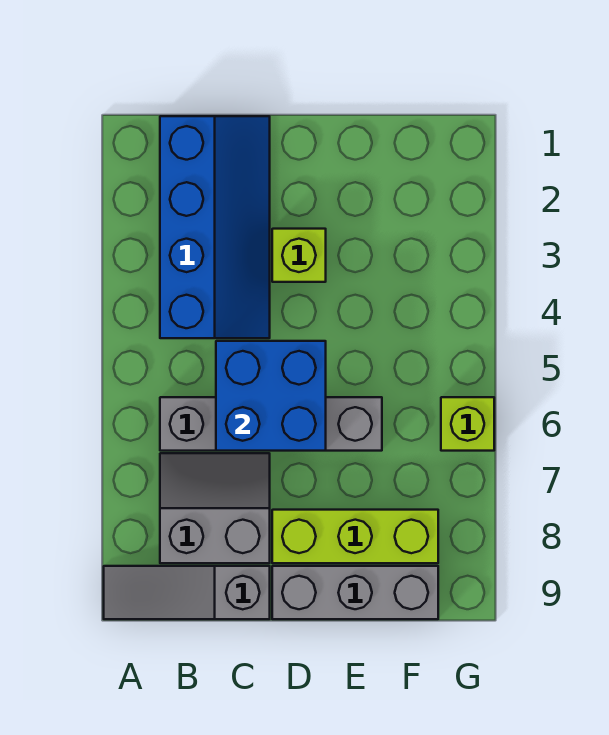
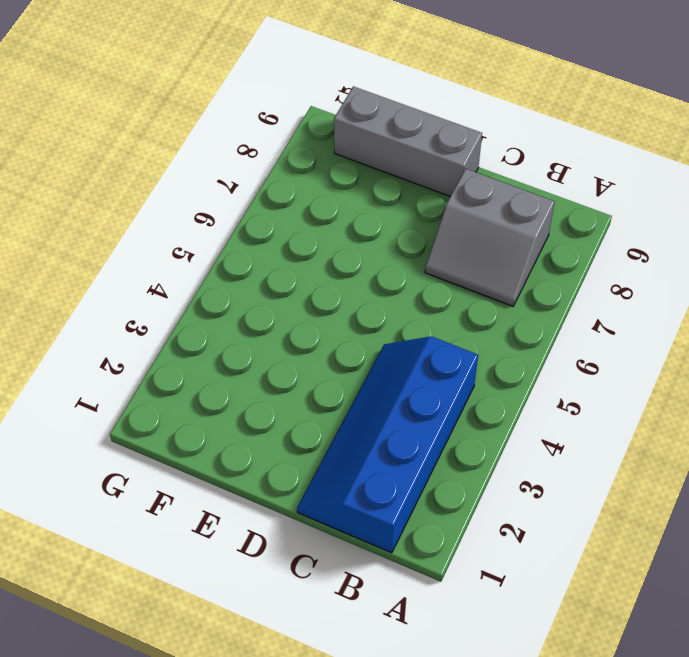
none -> grey 1x3 slope [104,566,270,619]
none -> grey 1x4 brick [160,397,382,451]

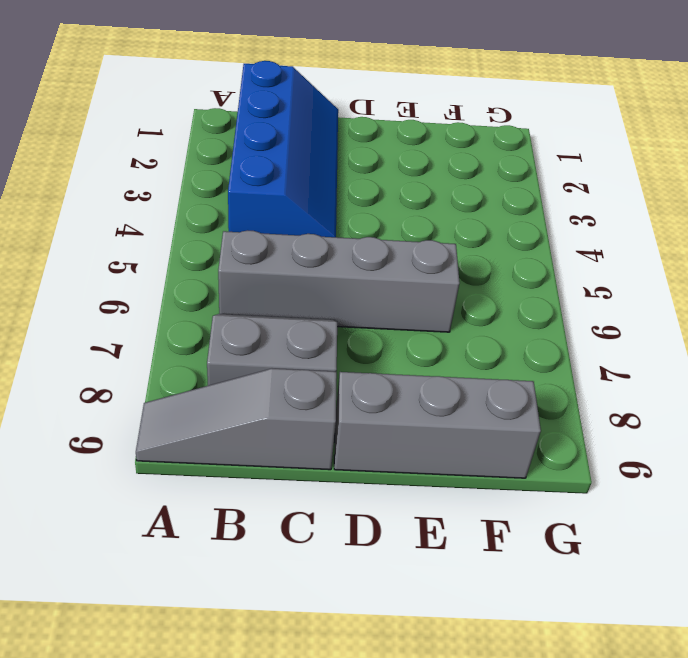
none -> lime 1x1 brick [272,229,326,282]
none -> lime 1x3 brick [272,510,438,563]

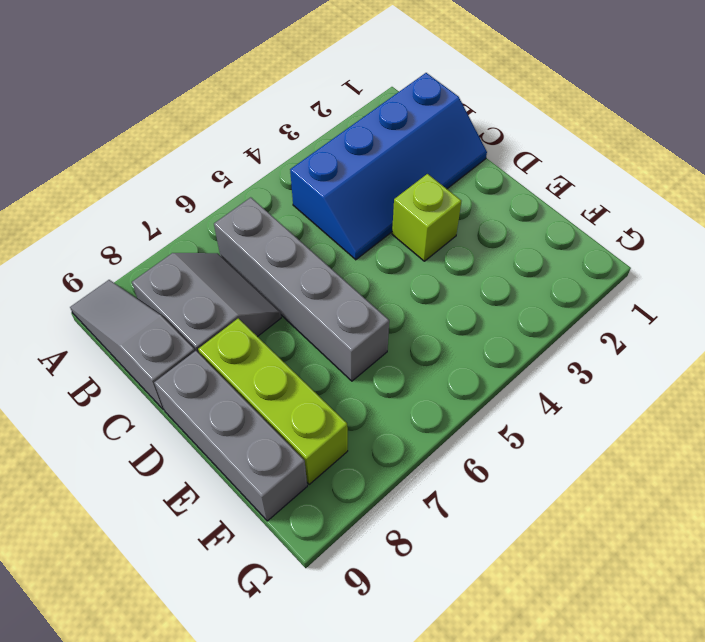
none -> lime 1x1 brick [441,397,494,451]
none -> blue 2x2 brick [216,341,326,451]

